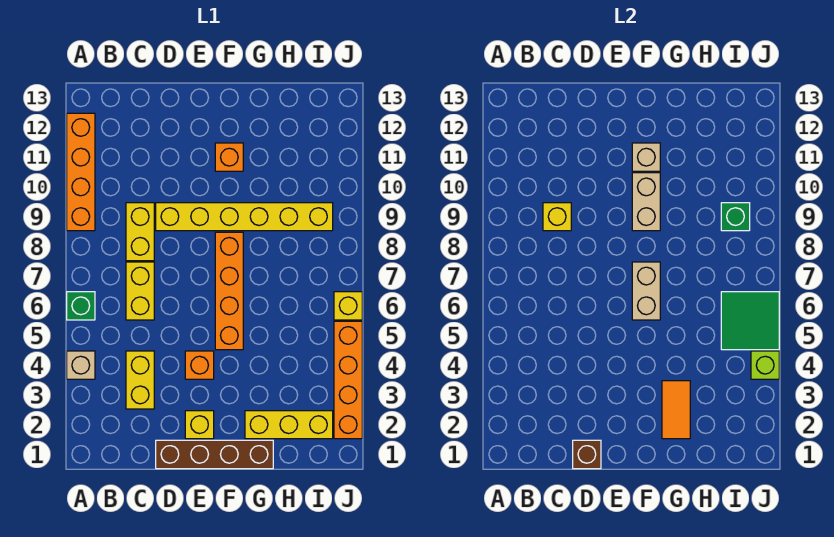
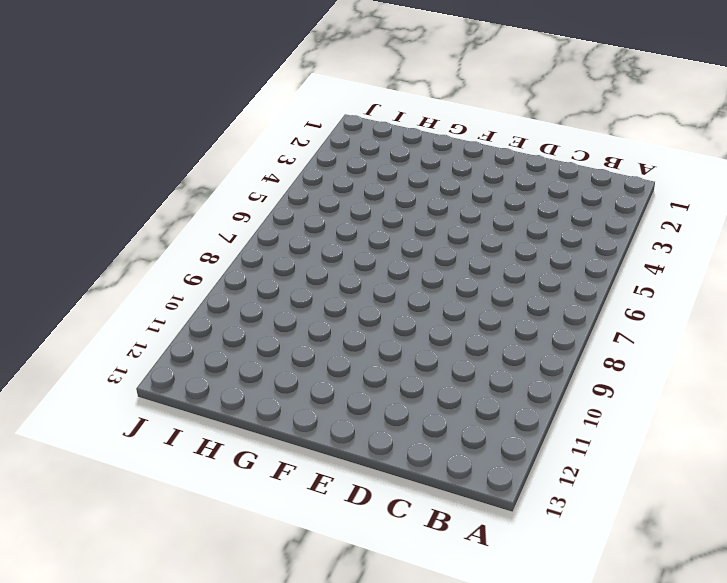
none -> tan 1x1 brick [67,351,95,379]
none -> green 1x1 brick [67,292,95,320]
none -> orange 1x4 brick [67,113,95,231]

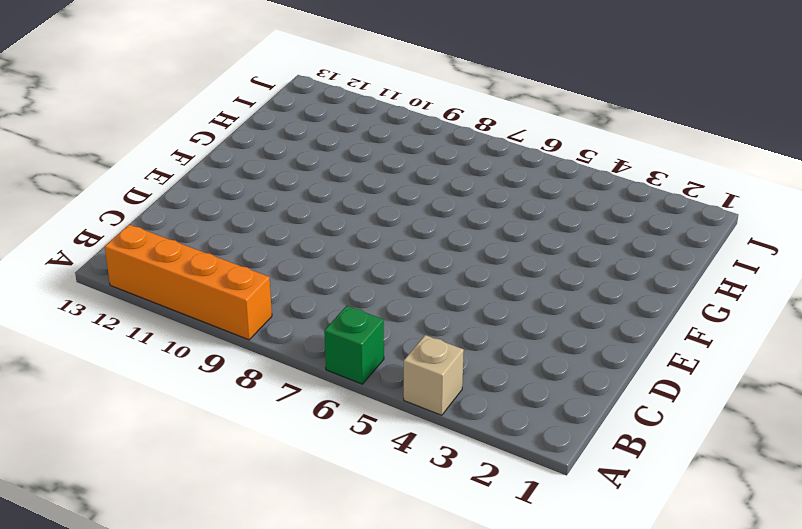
none -> yellow 1x2 brick [126,351,154,409]
none -> yellow 1x2 brick [126,262,154,320]
none -> yellow 1x2 brick [126,203,154,261]

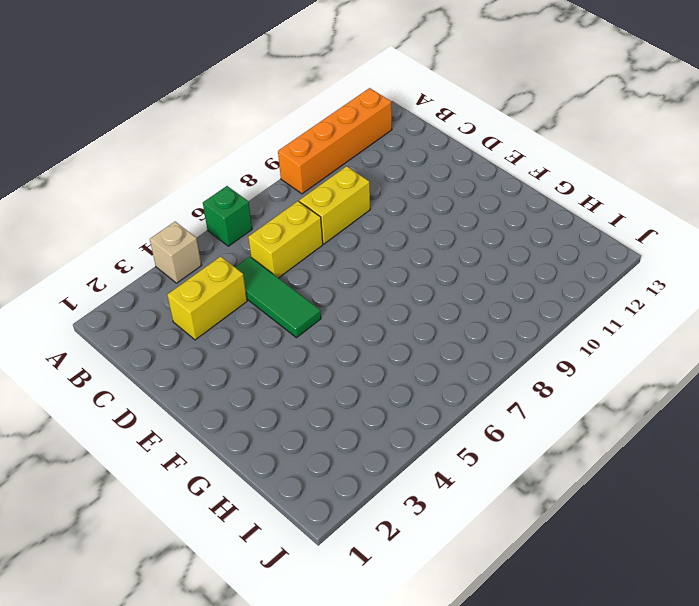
green 1x3 tile [235,257,321,338] -> none
none -> brown 1x4 brick [156,440,273,469]
none -> yellow 1x6 brick [156,203,333,231]
none -> yellow 1x1 brick [185,411,214,439]

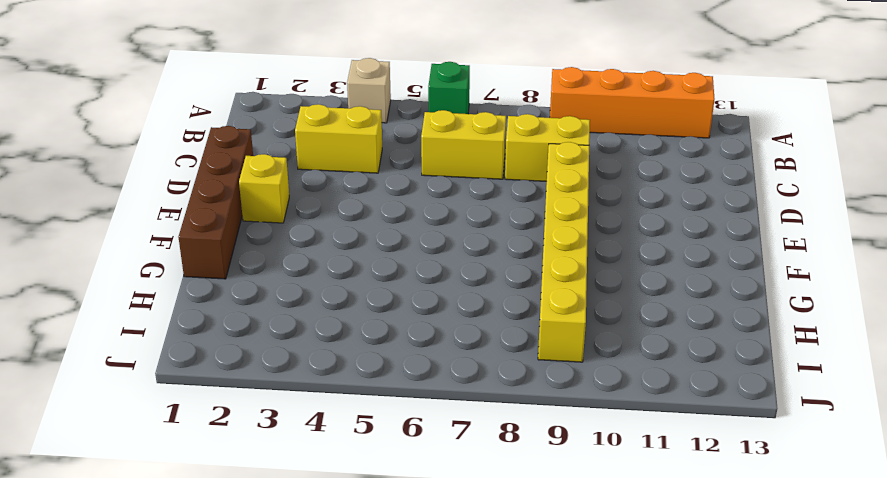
none -> orange 1x1 brick [185,351,214,379]
none -> orange 1x4 brick [215,232,243,350]
none -> orange 1x1 brick [215,143,243,171]

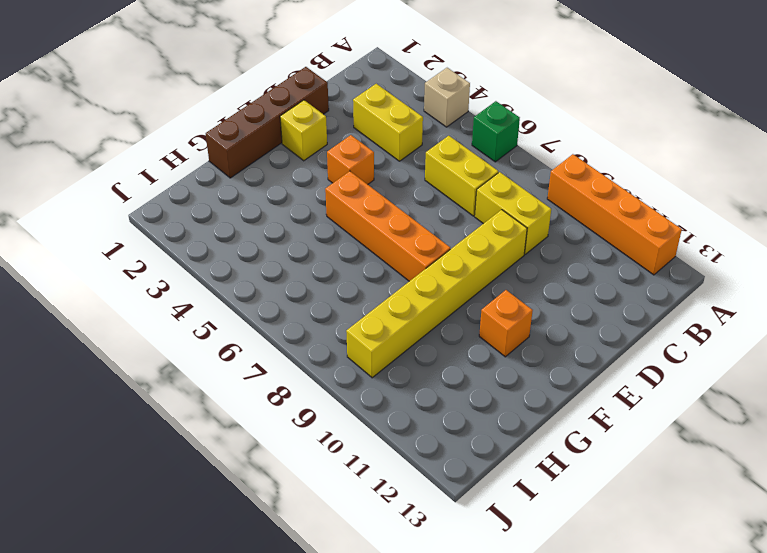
none -> yellow 1x3 brick [245,411,333,439]
none -> orange 1x4 brick [334,321,362,439]
none -> yellow 1x1 brick [334,292,362,320]

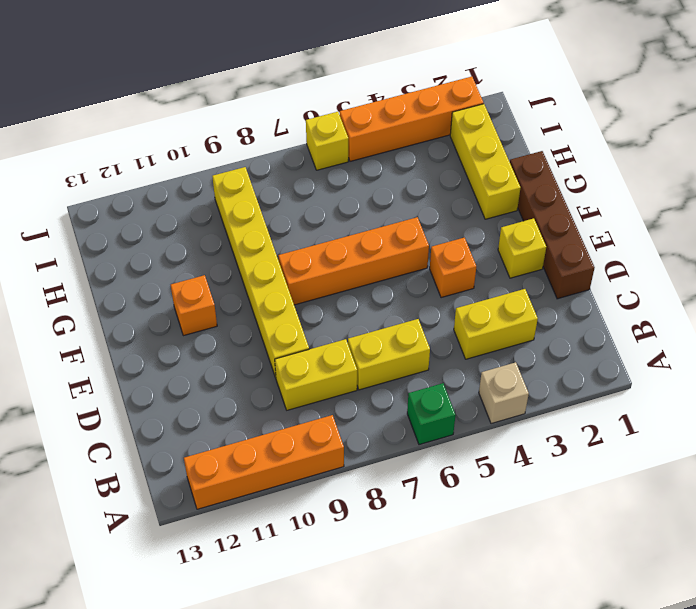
none -> yellow 1x1 brick [543,203,571,231]
none -> brown 1x1 brick [573,440,601,469]
none -> tan 1x2 brick [632,262,660,320]

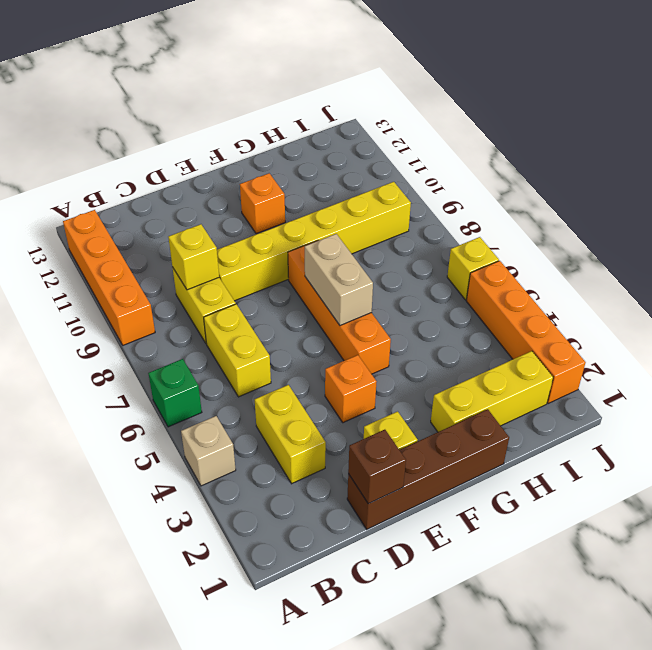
none -> tan 1x2 brick [632,173,660,231]
none -> tan 1x1 brick [632,143,660,171]
none -> orange 1x2 tile [662,381,690,439]

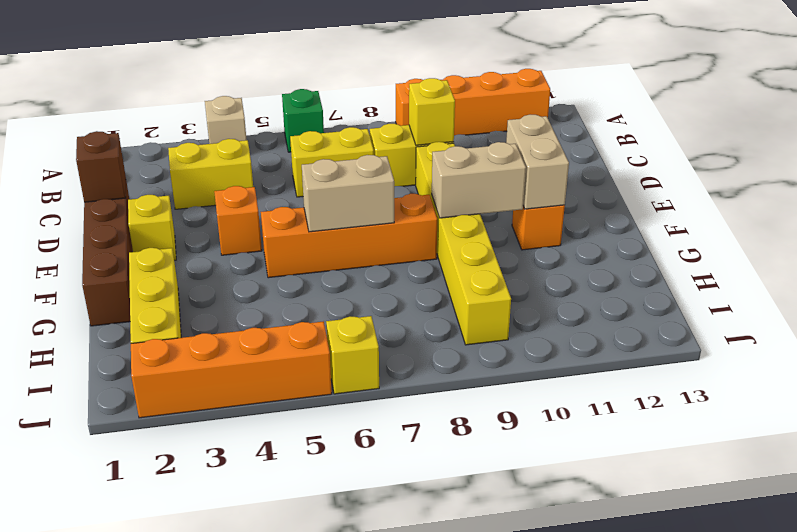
tan 1x2 brick [506,115,569,209] -> tan 1x1 brick [632,143,660,171]
none -> orange 1x2 tile [662,381,690,439]
none -> green 2x2 tile [721,292,779,350]
none -> green 1x1 brick [721,203,750,231]

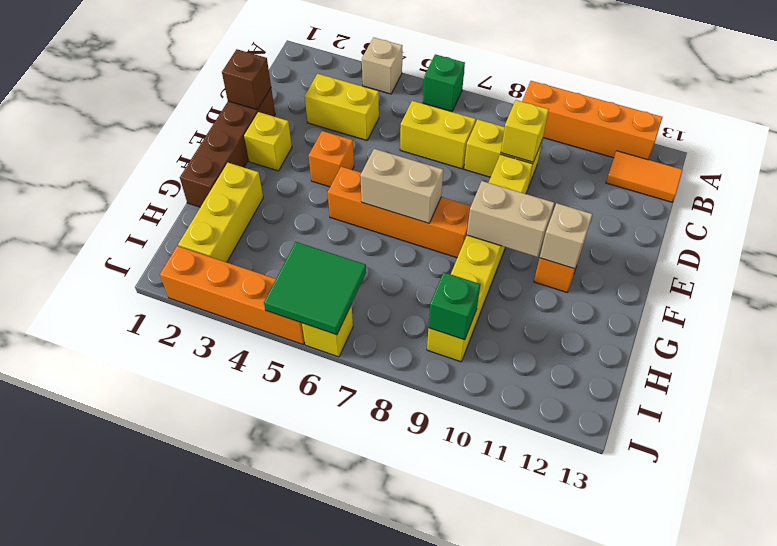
orange 1x2 tile [606,151,683,202] -> orange 1x2 tile moved to [662,381,690,439]
none -> lime 1x1 brick [751,351,779,379]

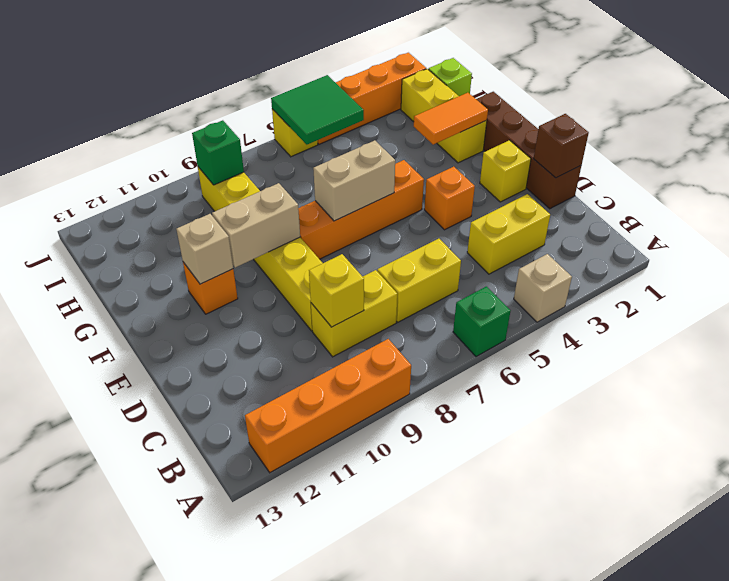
lime 1x1 brick [428,58,472,96] -> lime 1x1 brick moved to [751,351,779,379]

